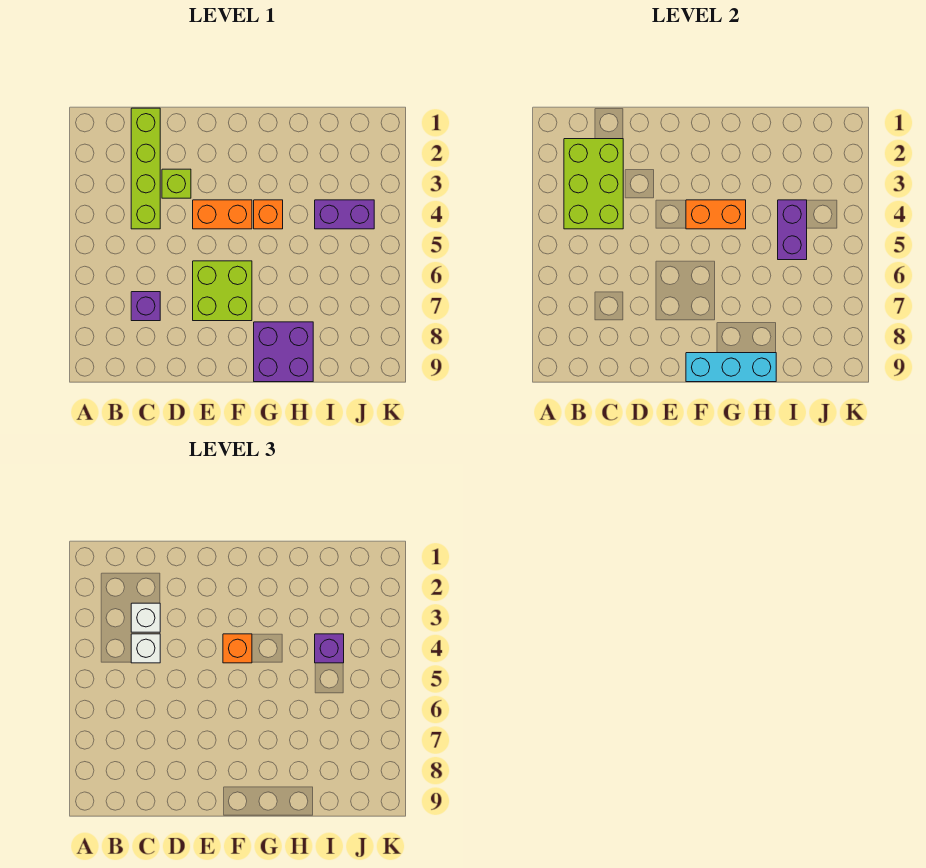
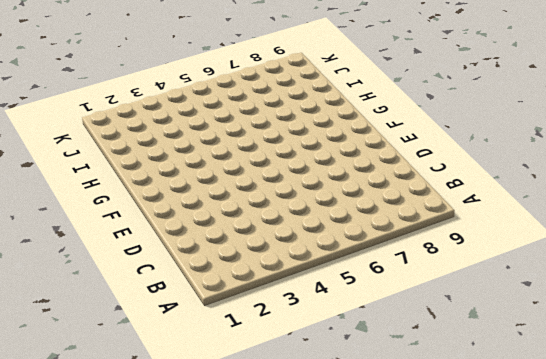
none -> lime 1x4 brick [131,108,160,229]
none -> purple 1x1 brick [131,292,160,321]
none -> lime 1x1 brick [162,169,191,198]

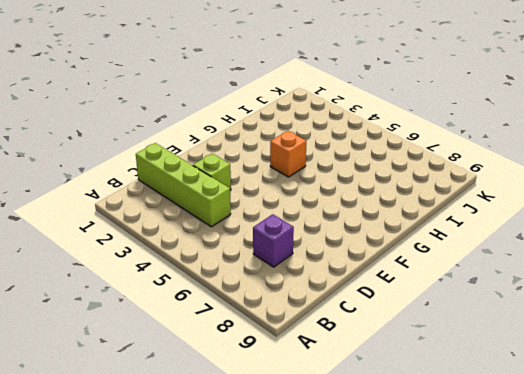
none -> orange 1x2 brick [193,200,252,229]
none -> lime 2x2 brick [193,261,252,321]
none -> purple 2x2 brick [254,322,313,382]

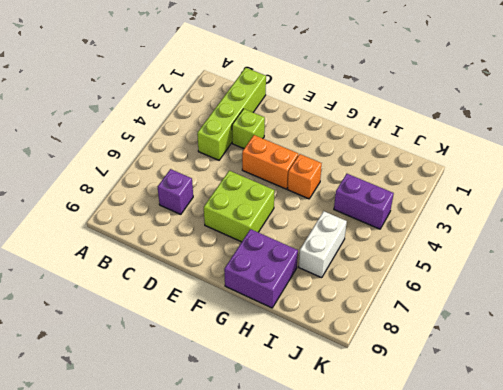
white 1x2 brick [299,211,347,278] -> none
none -> lime 2x3 brick [564,139,623,229]
none -> orange 1x2 brick [686,200,746,229]
none -> cyan 1x3 brick [686,353,776,382]

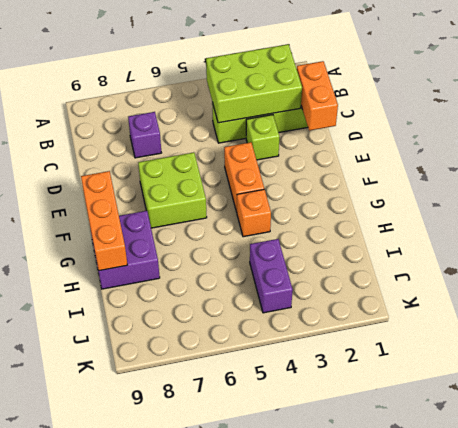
orange 1x2 brick [297,61,338,131] -> orange 1x2 brick moved to [686,200,746,229]
orange 1x3 brick [81,171,127,271] -> cyan 1x3 brick [686,353,776,382]
none -> purple 1x2 brick [778,200,807,260]
none -> white 1x1 brick [131,603,160,632]
none -> white 1x1 brick [131,634,160,663]

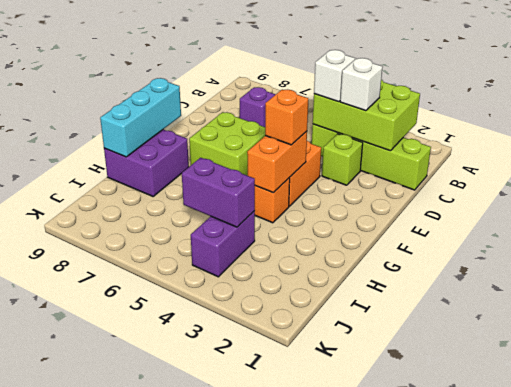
none -> purple 1x1 brick [315,634,344,663]

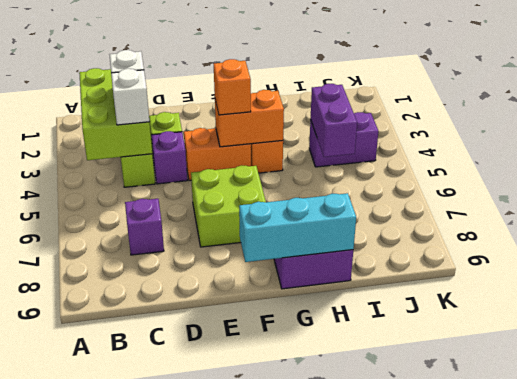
purple 1x1 brick [151,131,187,184] -> purple 1x1 brick moved to [315,634,344,663]

